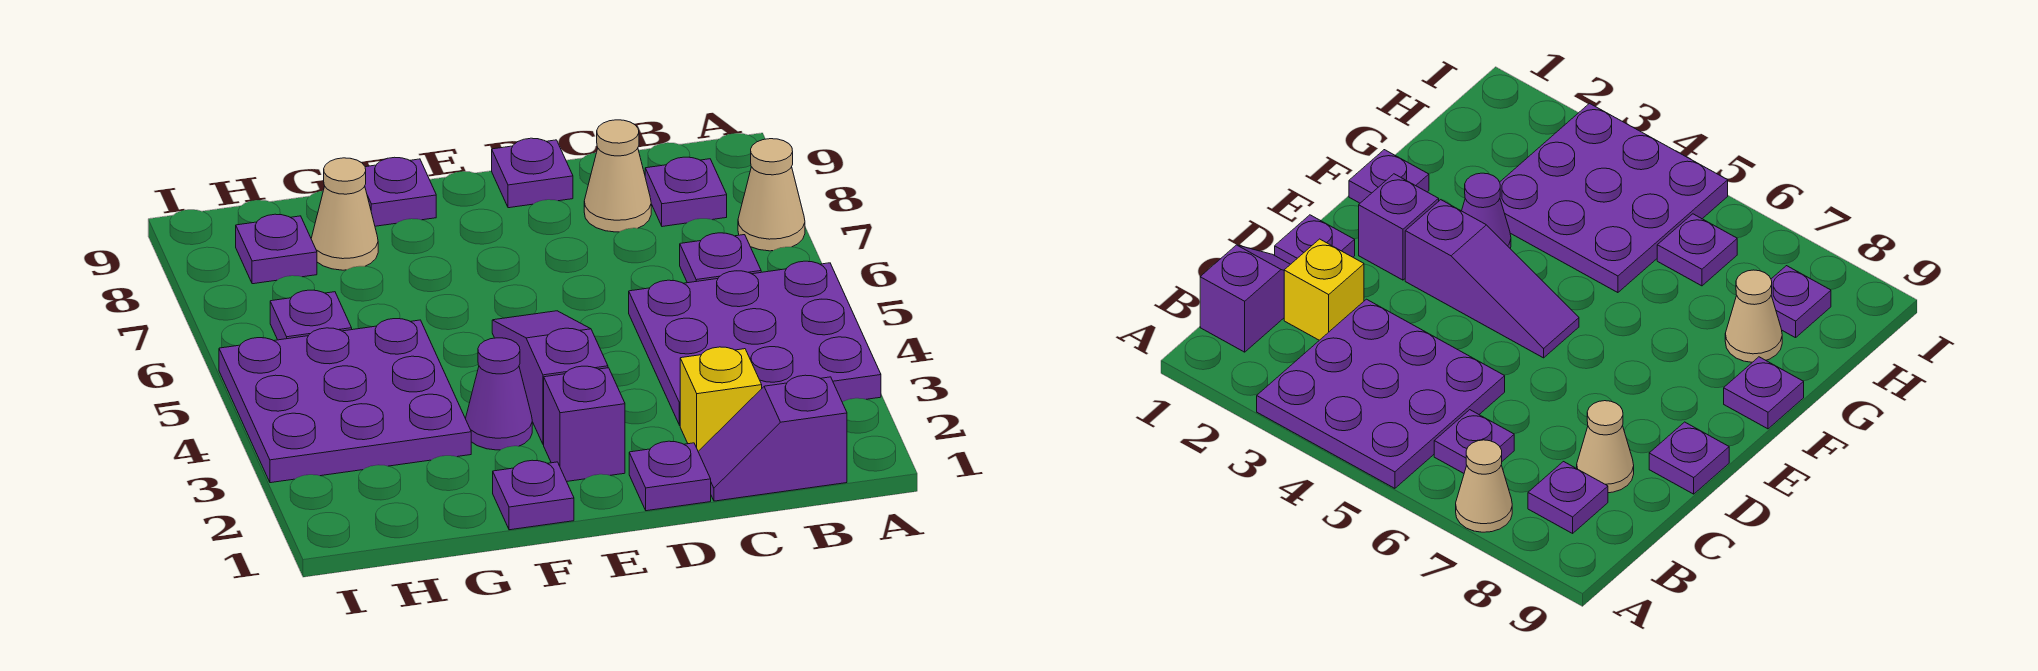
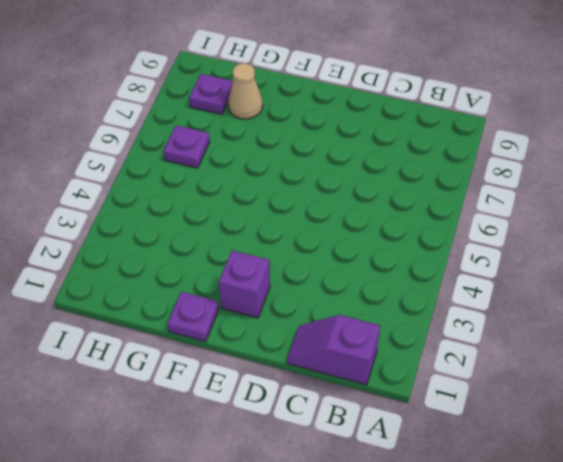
none -> purple 3x3 plate [629,261,881,425]
none -> tan 1x1 cone [738,139,805,251]
none -> purple 1x1 plate [680,233,761,283]

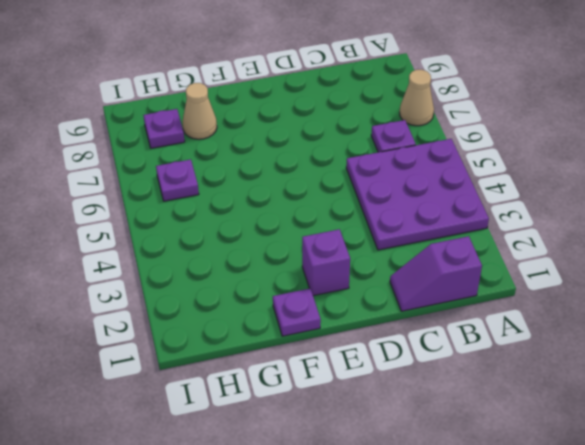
none -> purple 1x1 plate [645,157,727,227]
none -> yellow 1x1 brick [680,347,762,451]
none -> tan 1x1 cone [584,120,651,232]

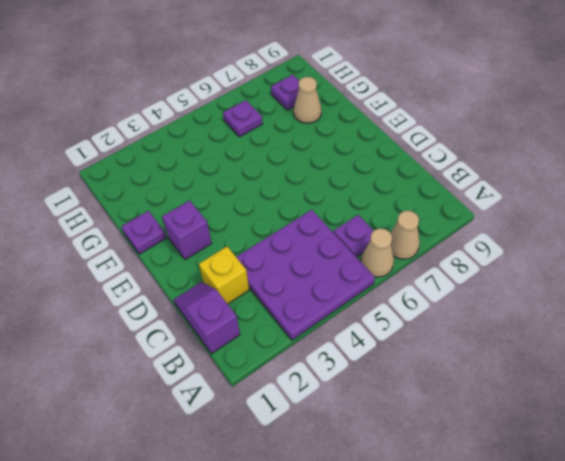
tan 1x1 cone [361,228,394,277] -> tan 1x1 cone moved to [584,120,651,232]
none -> purple 1x1 plate [645,157,727,227]
none -> purple 1x1 plate [629,441,711,511]
none -> purple 1x1 plate [492,138,573,208]

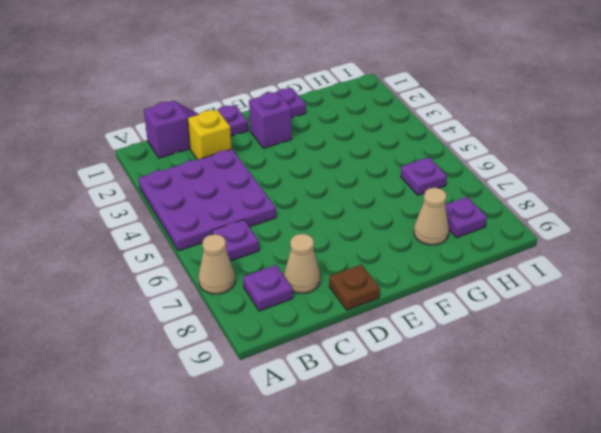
brown 1x1 plate [329,265,380,310] -> purple 1x1 plate [492,138,573,208]
none -> purple 1x3 slope [492,311,608,445]
none -> purple 1x1 cone [466,338,532,450]
none -> purple 1x1 plate [365,157,436,226]

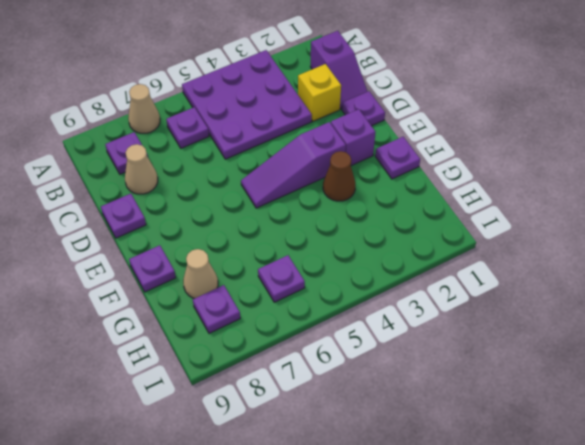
brown 1x1 cone [323,151,355,201] -> purple 1x1 cone [466,338,532,450]
none -> purple 3x3 plate [219,319,471,483]

